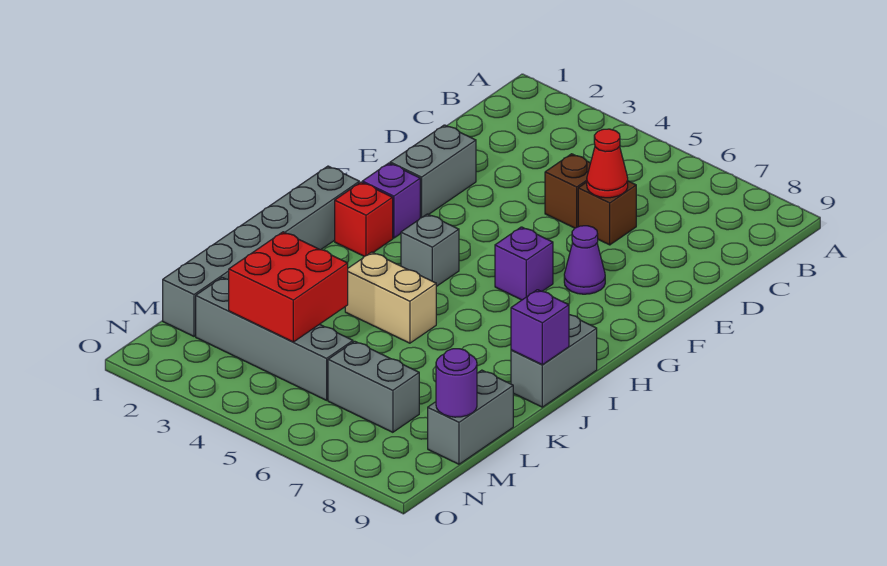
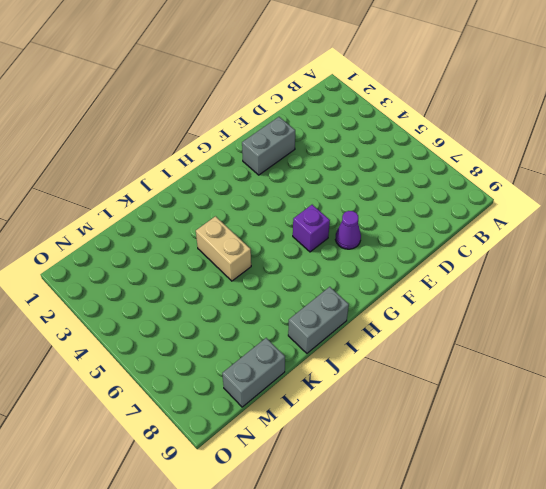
none -> brown 1x1 brick [545,154,590,228]
none -> brown 1x1 brick [578,181,636,245]
none -> purple 1x1 brick [362,163,420,238]

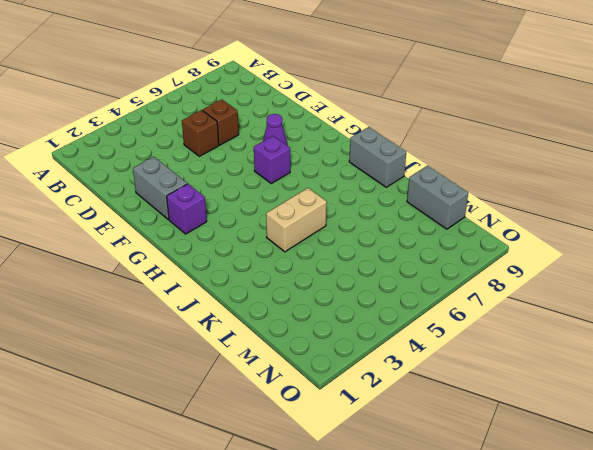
none -> grey 1x6 brick [163,166,359,336]
none -> red 1x1 brick [335,182,393,256]
none -> grey 1x1 brick [401,214,459,287]

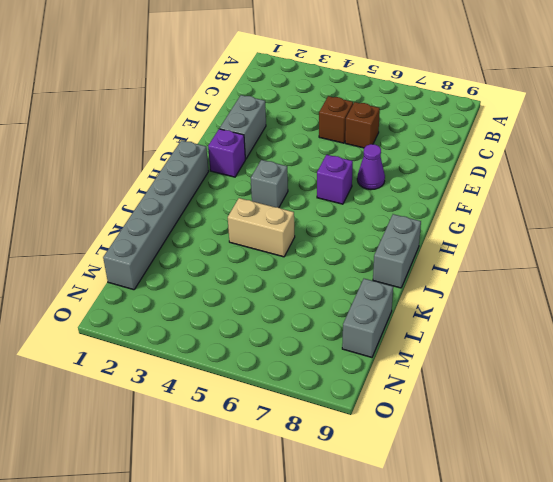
none -> red 1x1 brick [335,182,393,256]
none -> grey 1x4 brick [196,277,353,400]
none -> grey 1x2 brick [328,341,419,432]

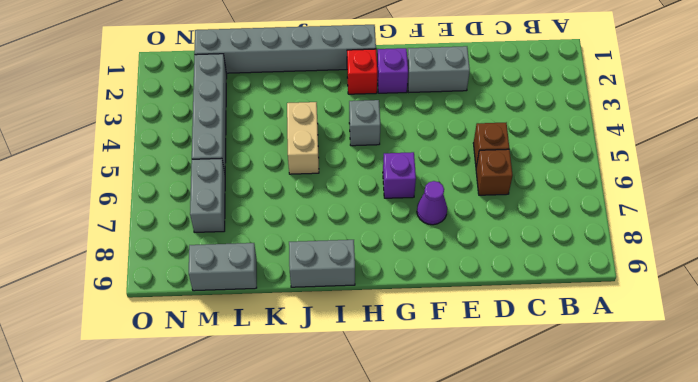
none -> red 1x1 cone [587,129,628,198]
none -> purple 1x1 brick [511,290,569,365]
none -> red 2x2 brick [229,232,348,342]

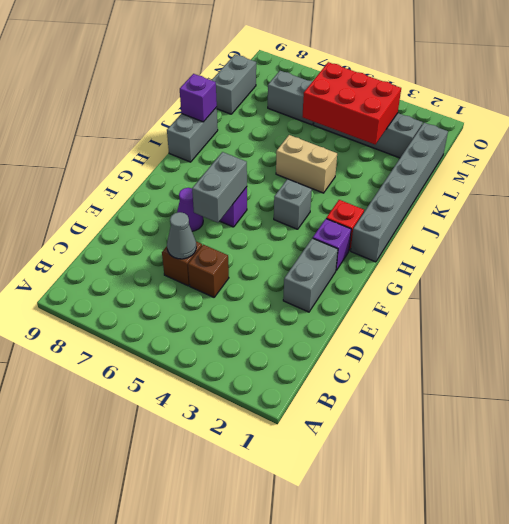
grey 1x1 cone [167,212,196,259] -> red 1x1 cone [587,129,628,198]
grey 1x2 brick [192,152,247,223] -> none
red 2x3 brick [303,62,401,144] -> red 2x2 brick [229,232,348,342]
none -> purple 1x1 round brick [436,349,477,417]

